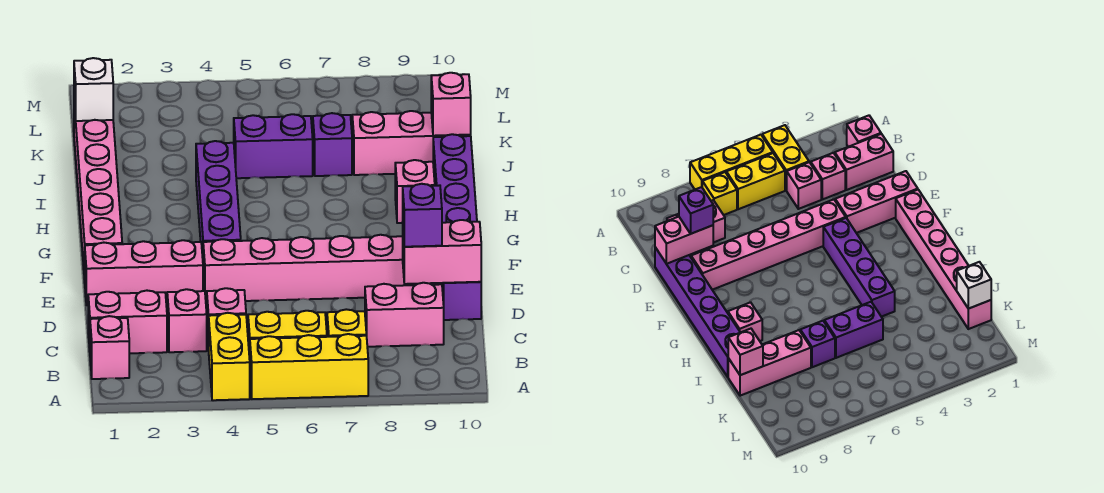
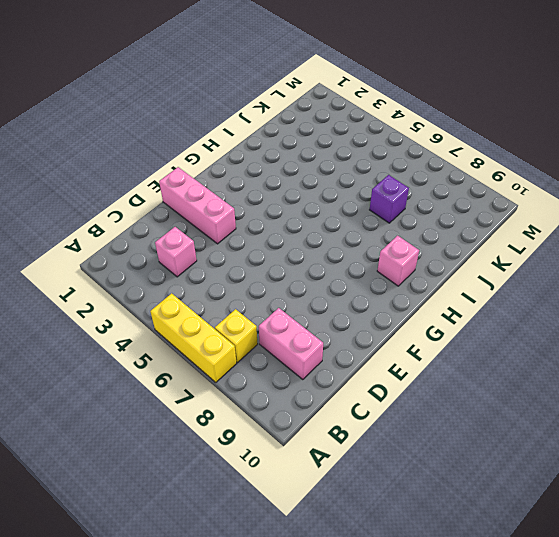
none -> yellow 1x2 brick [209,313,250,400]
none -> pink 1x1 brick [90,316,129,379]
none -> yellow 1x2 brick [248,311,327,359]

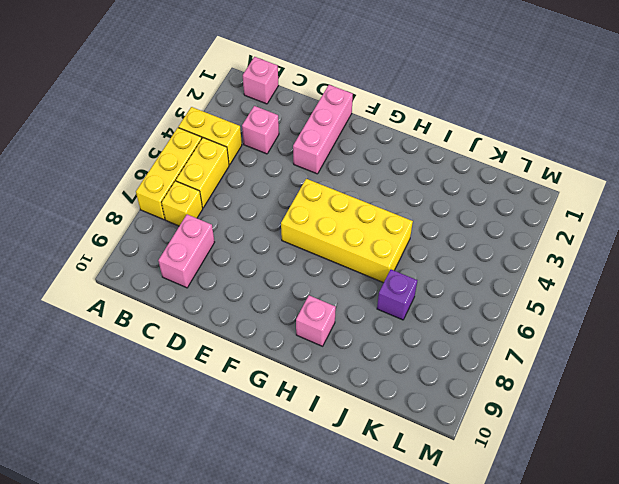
yellow 2x4 brick [281,179,413,283] -> none
none -> pink 1x2 brick [88,291,167,353]
none -> pink 1x1 brick [207,288,246,350]
none -> purple 1x6 brick [433,134,481,320]

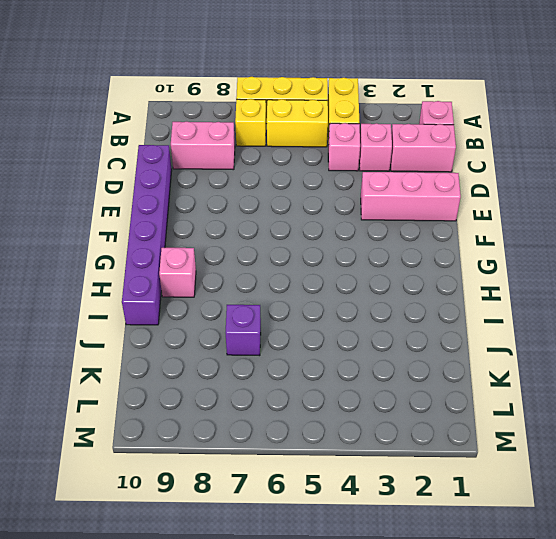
none -> pink 1x6 brick [203,235,440,302]
none -> pink 1x6 brick [74,105,122,279]
none -> purple 1x4 brick [196,141,241,258]

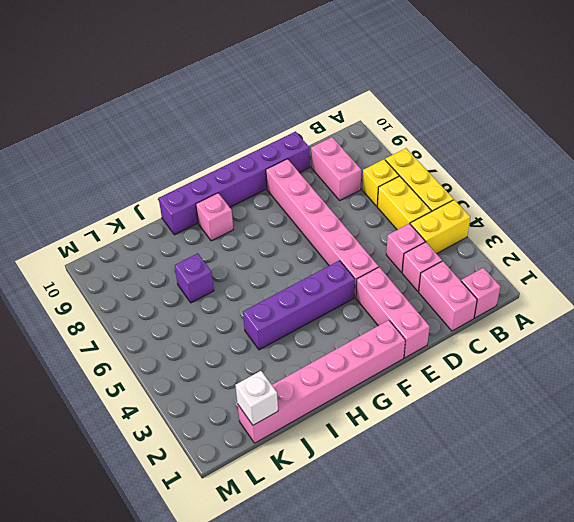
none -> purple 1x2 brick [234,114,313,178]
none -> pink 1x3 brick [352,111,471,175]
none -> pink 1x2 brick [403,220,481,284]

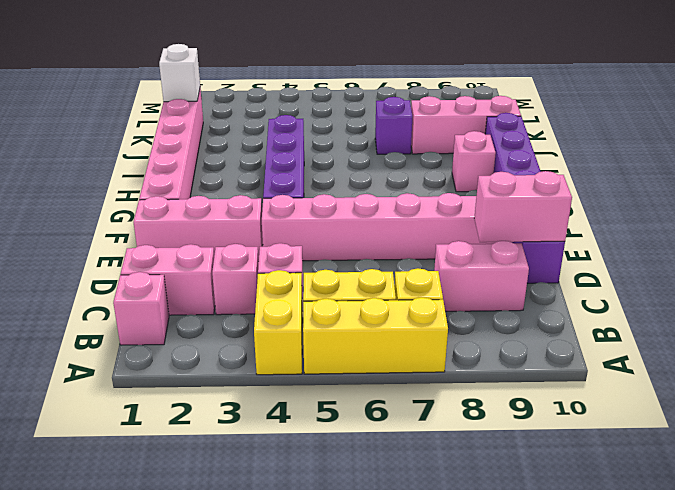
none -> purple 1x2 brick [234,114,313,178]
none -> pink 1x1 brick [431,73,471,136]
none -> purple 1x1 brick [403,184,442,247]

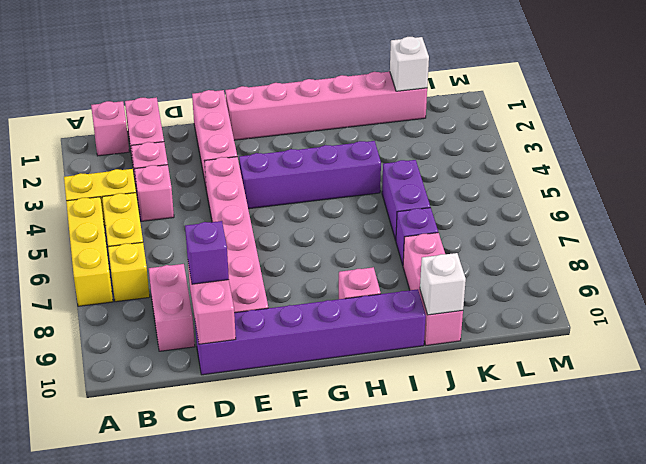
white 1x1 brick [420,253,466,315] -> pink 1x1 brick [431,73,471,136]

